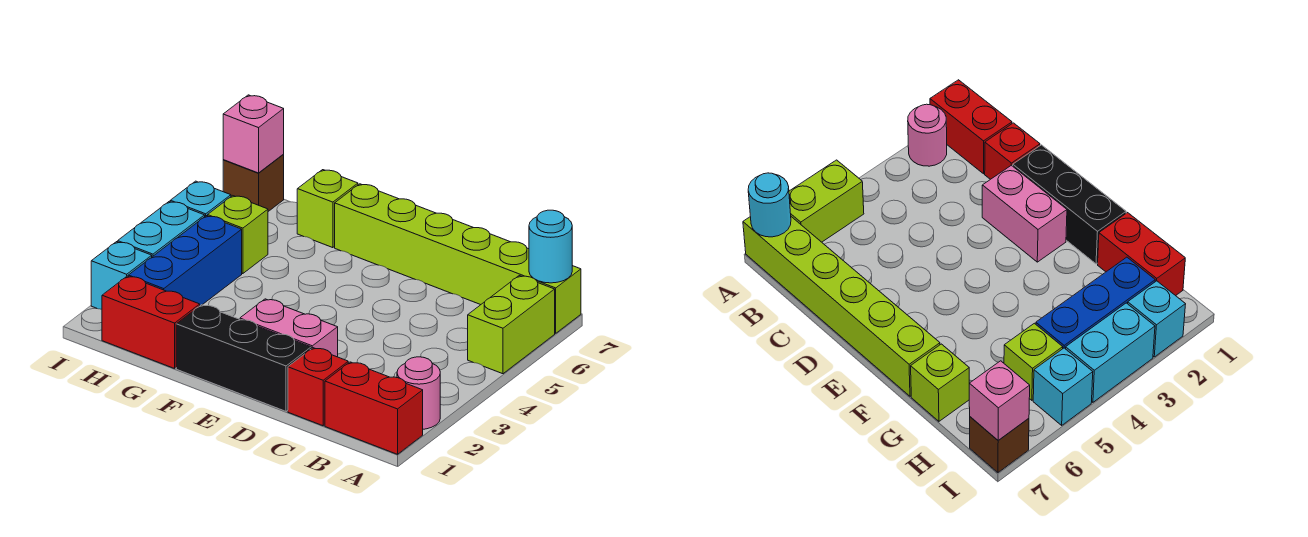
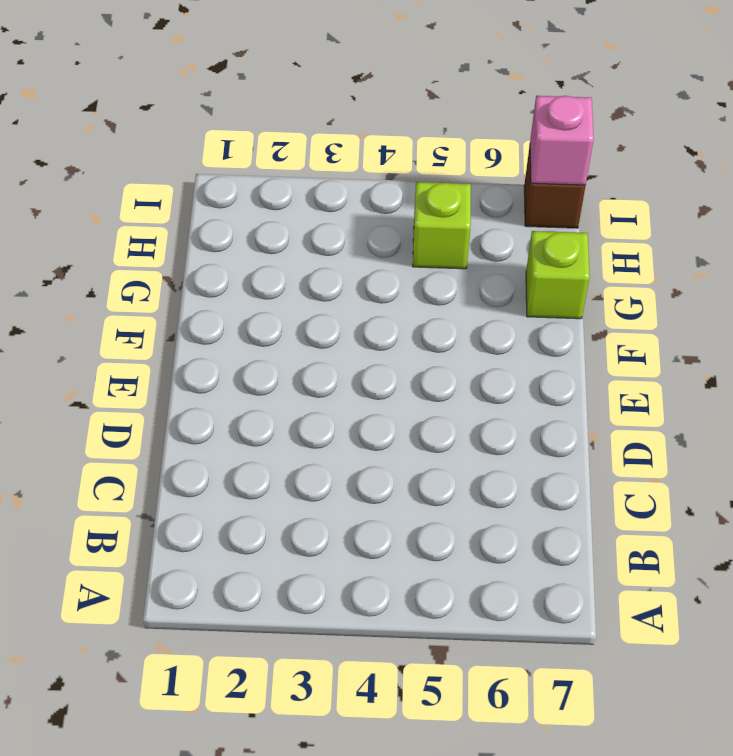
none -> red 1x2 brick [325,362,423,454]
none -> pink 1x1 round brick [397,357,440,429]
none -> lime 1x2 brick [468,276,555,374]

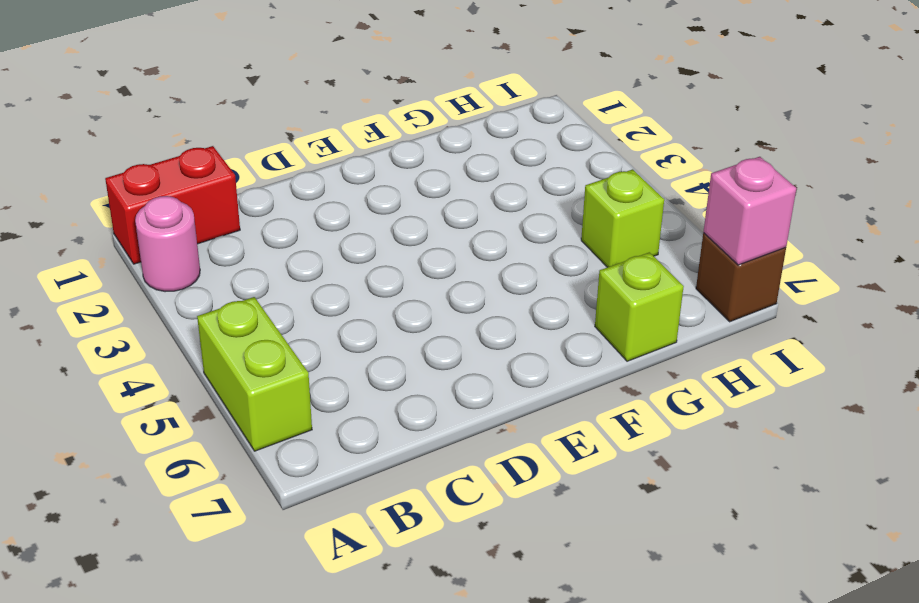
none -> lime 1x6 brick [335,184,581,333]
none -> red 1x1 brick [288,348,348,426]
none -> black 1x3 brick [176,305,311,411]

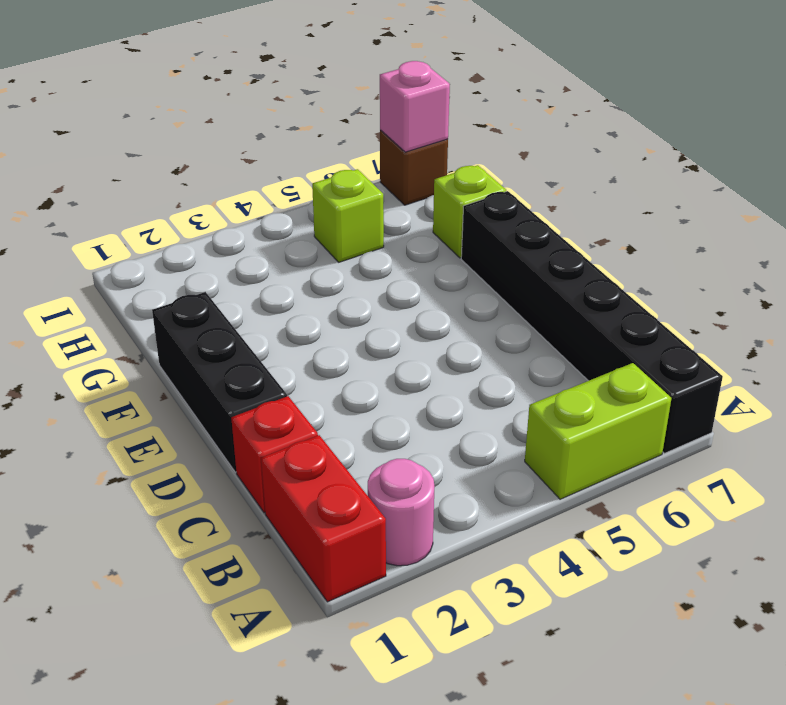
black 1x6 brick [461,191,723,453] -> lime 1x6 brick [335,184,581,333]
none -> pink 1x2 brick [240,299,338,357]
none -> red 1x2 brick [102,276,200,368]
none -> blue 1x3 brick [128,216,242,305]

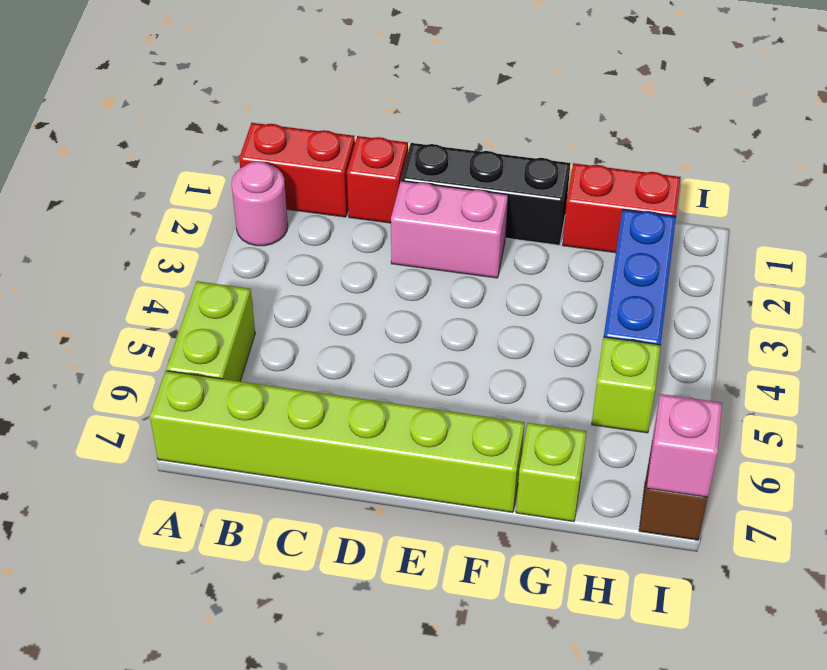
none -> cyan 1x1 brick [91,242,152,309]
none -> cyan 1x2 brick [118,201,205,257]
none -> cyan 1x1 brick [170,181,231,216]

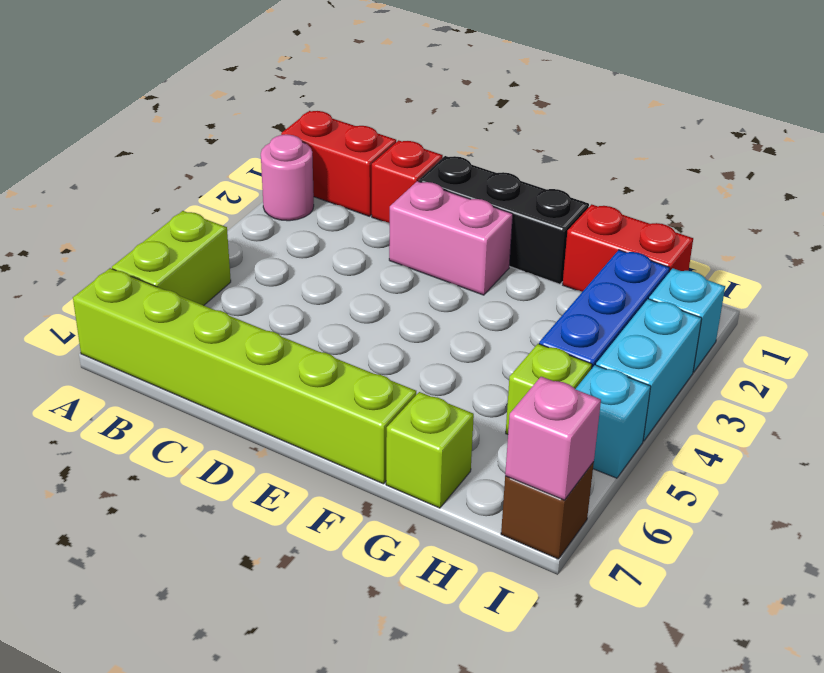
none -> cyan 1x1 round brick [529,210,572,283]

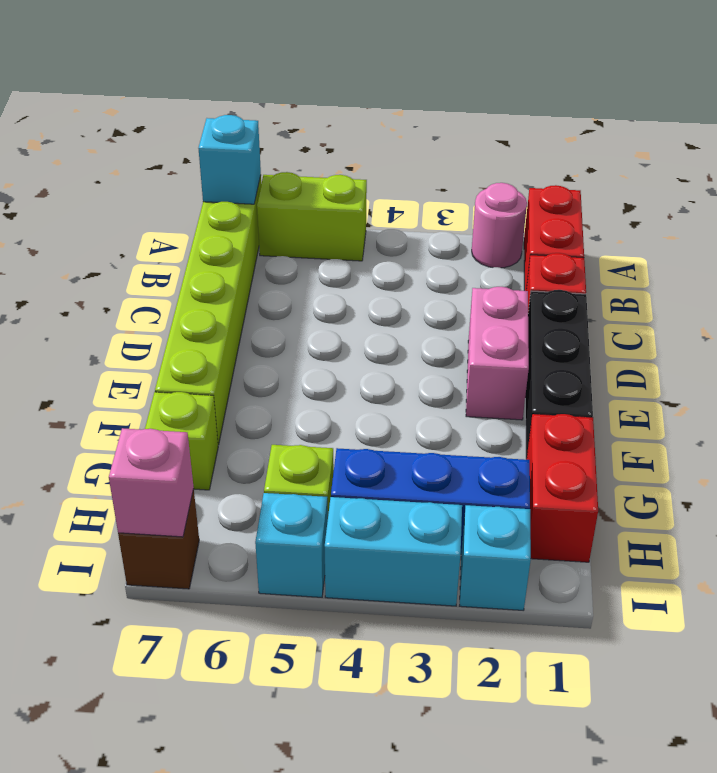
cyan 1x1 brick [198,115,261,204] -> cyan 1x1 round brick [529,210,572,283]

